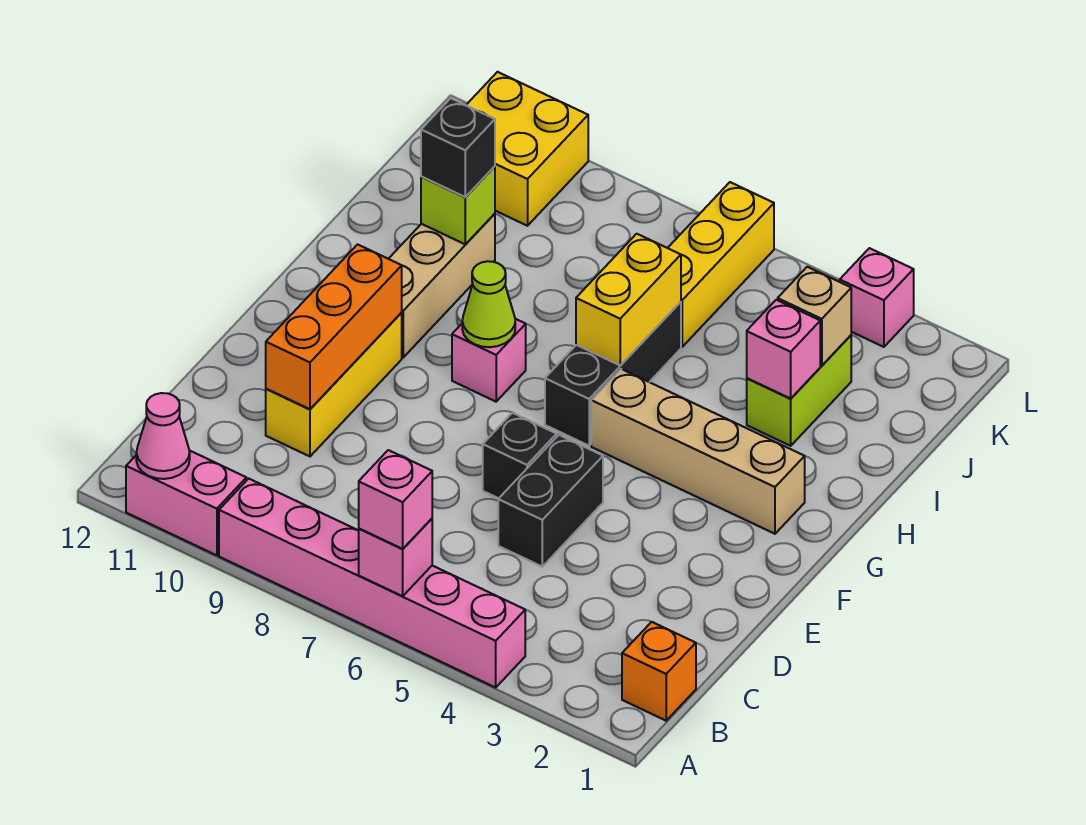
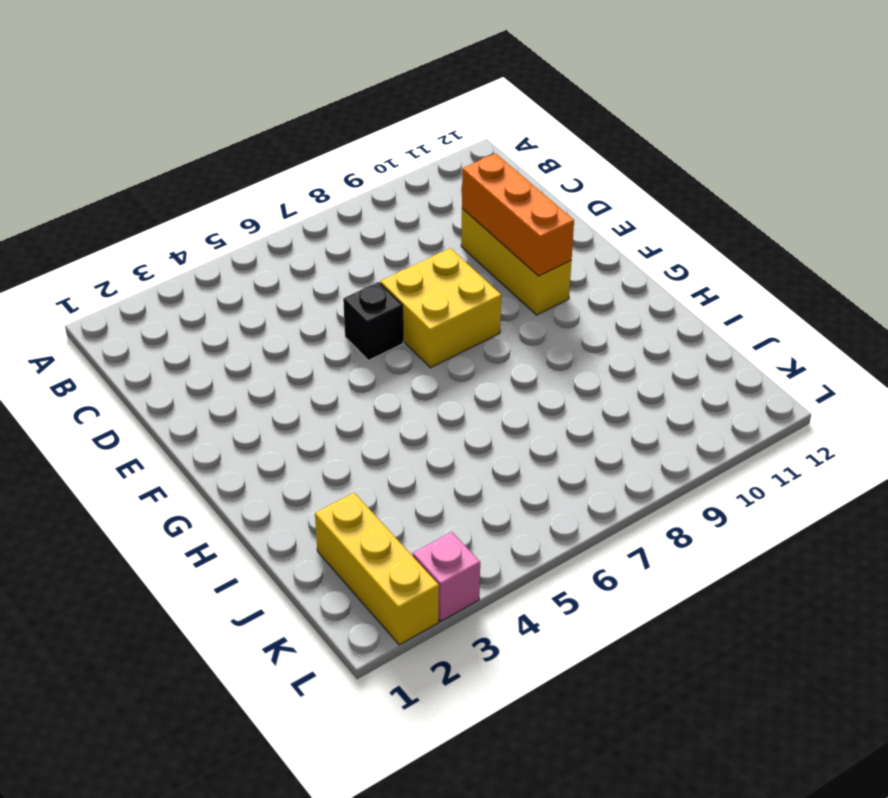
yellow 2x2 brick [380,248,501,368] -> yellow 2x2 brick moved to [466,72,588,226]
yellow 1x3 brick [315,493,439,645] -> yellow 1x3 brick moved to [668,182,774,347]
none -> pink 1x6 brick [219,479,525,687]
none -> pink 1x2 brick [126,450,246,555]
none -> orange 1x1 brick [622,622,696,721]

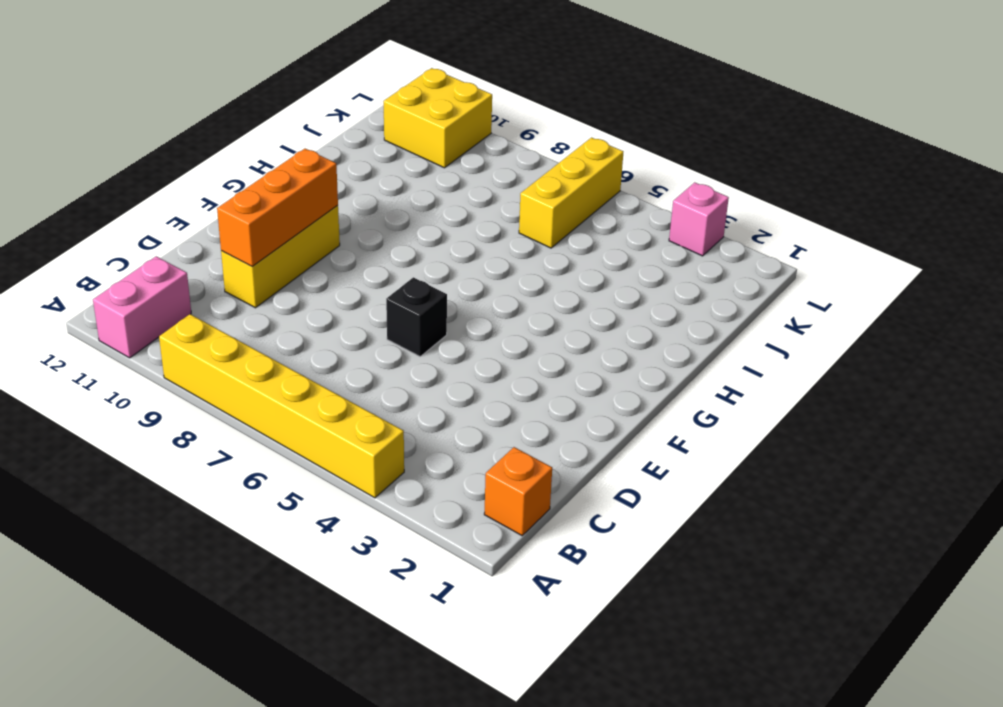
yellow 1x6 brick [159,314,404,498] -> pink 1x6 brick [219,479,525,687]
pink 1x2 brick [93,256,191,358] -> pink 1x2 brick turned to [126,450,246,555]
none -> black 1x2 brick [498,435,603,567]
none -> tan 1x4 brick [591,369,805,534]
none -> black 1x3 brick [545,302,681,446]

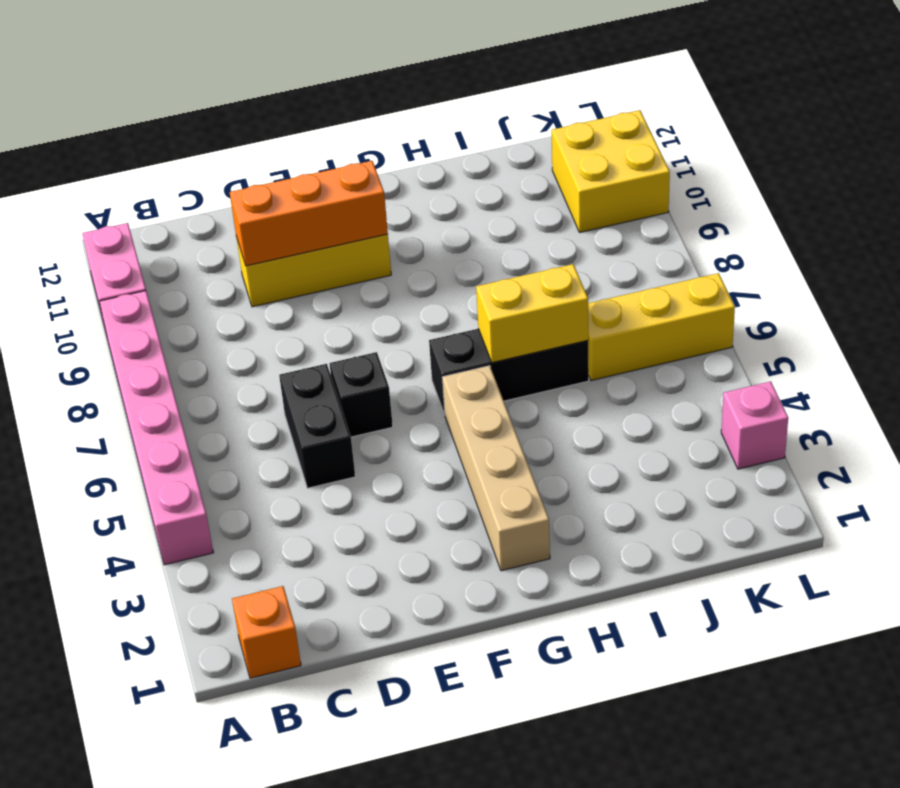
black 1x2 brick [279,364,355,488] -> black 1x2 brick turned to [498,435,603,567]
none -> pink 1x1 brick [452,319,526,402]
none -> tan 1x3 brick [388,214,495,357]
none -> lime 1x2 brick [747,335,851,446]

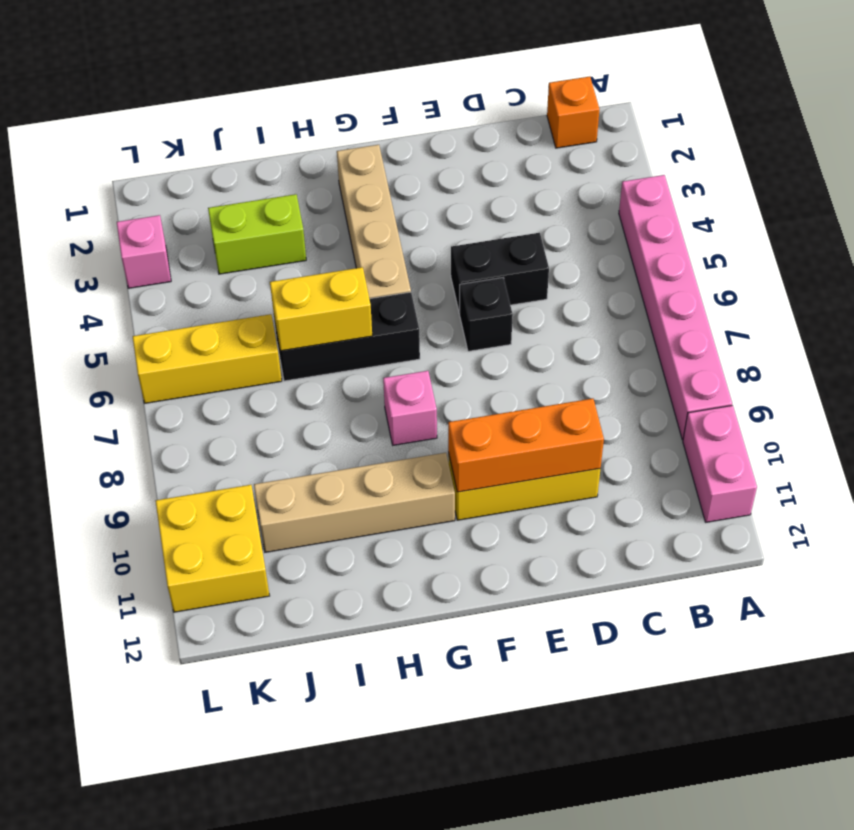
tan 1x4 brick [254,453,455,552] -> tan 1x3 brick [388,214,495,357]
none -> pink 1x1 brick [358,519,432,596]
none -> pink 1x1 cone [136,393,190,479]
none -> lime 1x1 cone [462,261,515,347]

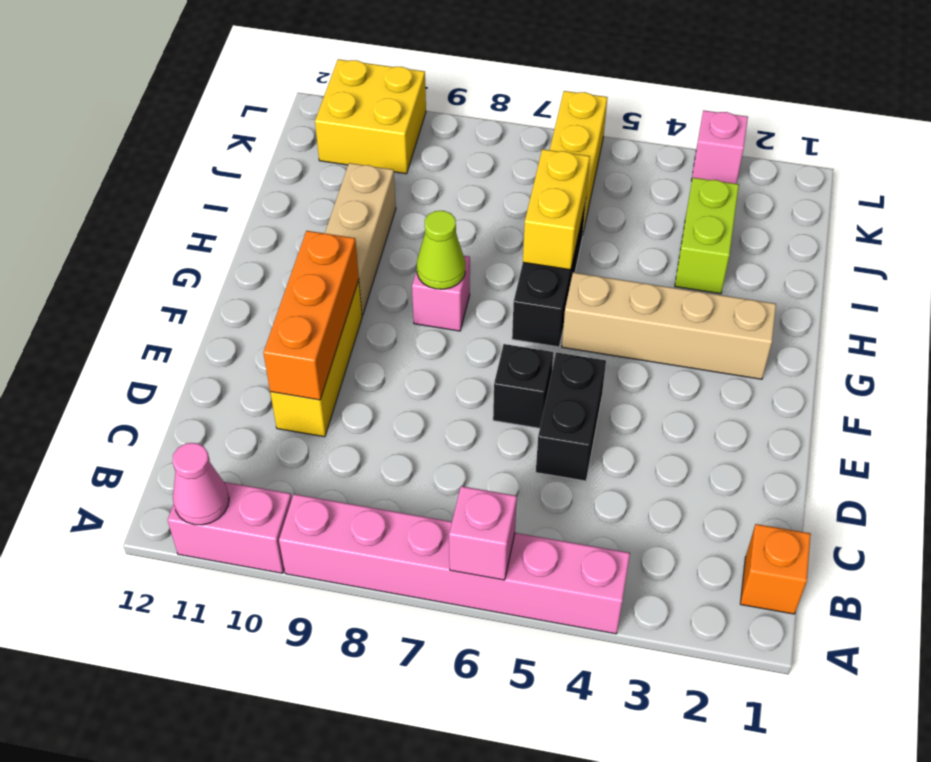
none -> pink 1x1 brick [747,300,820,399]
none -> lime 1x1 brick [421,166,495,244]
none -> tan 1x1 brick [778,267,851,366]

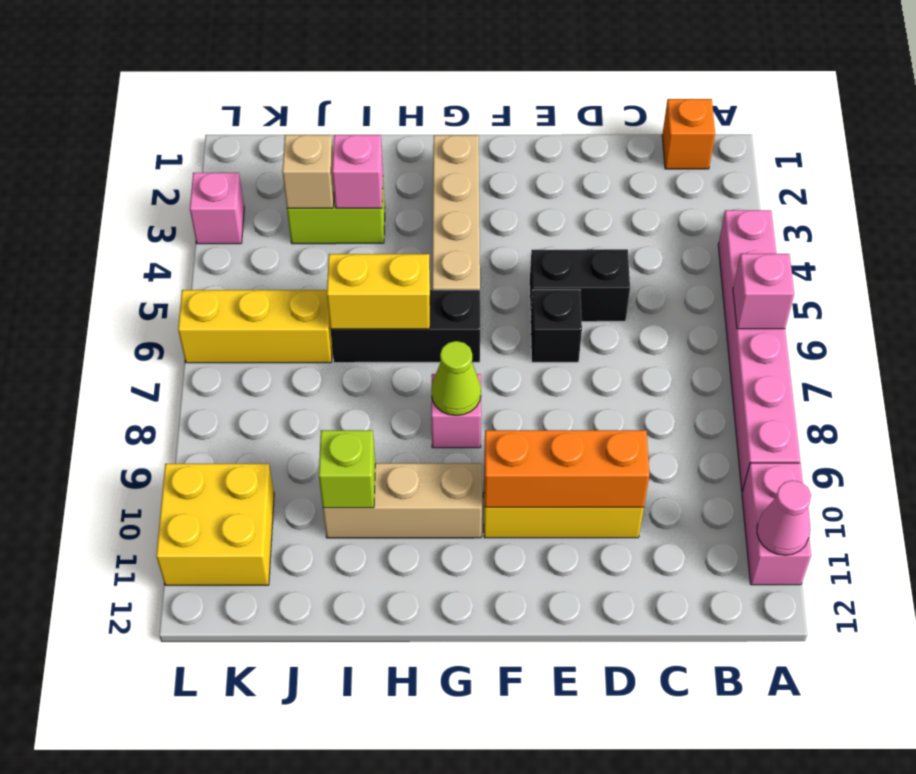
none -> pink 1x1 brick [359,450,432,549]
none -> black 1x1 brick [421,98,495,197]

